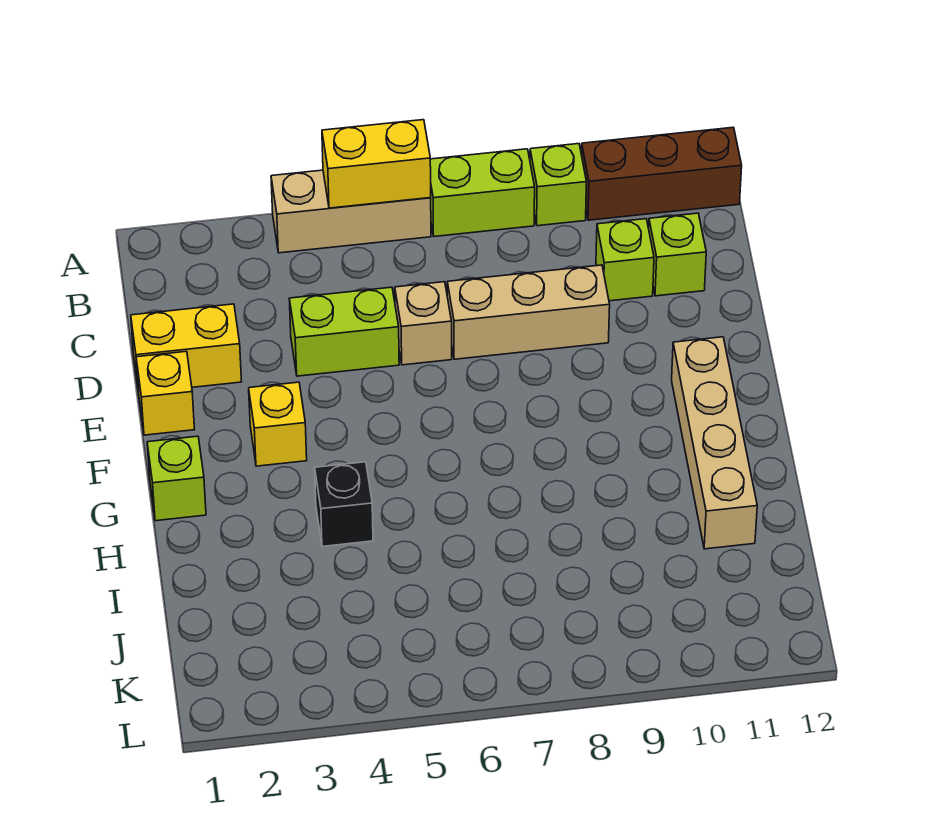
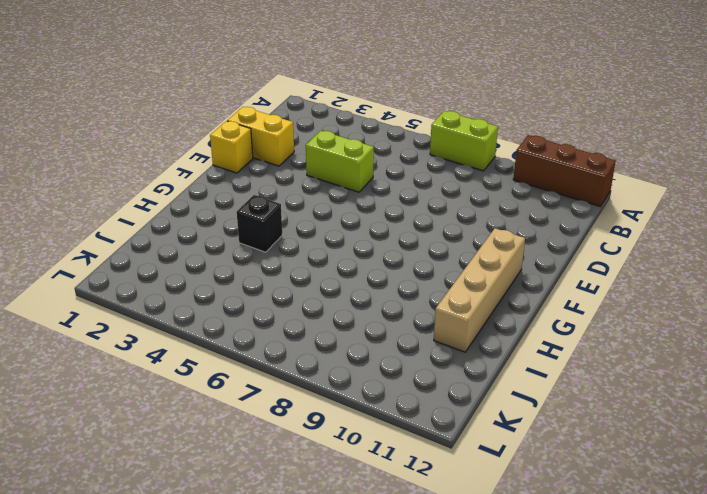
none -> tan 1x3 brick [271,170,431,253]
none -> lime 1x1 brick [530,144,586,226]
none -> lime 1x1 brick [596,219,654,301]

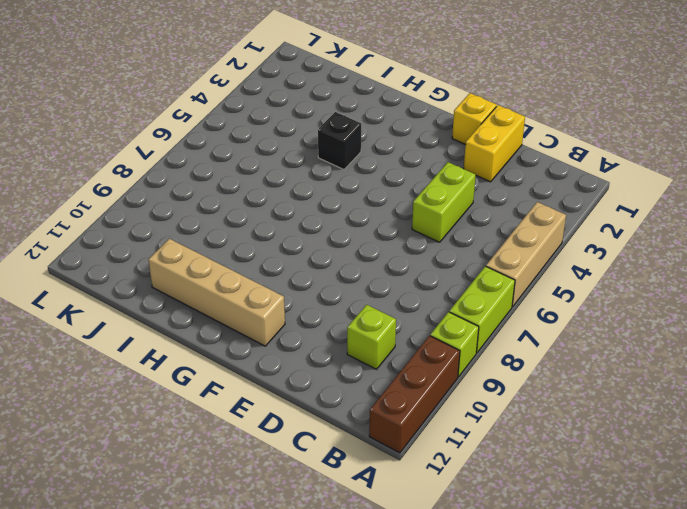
none -> lime 1x1 brick [649,213,706,296]
none -> tan 1x1 brick [395,282,452,365]
none -> tan 1x3 brick [447,265,610,359]

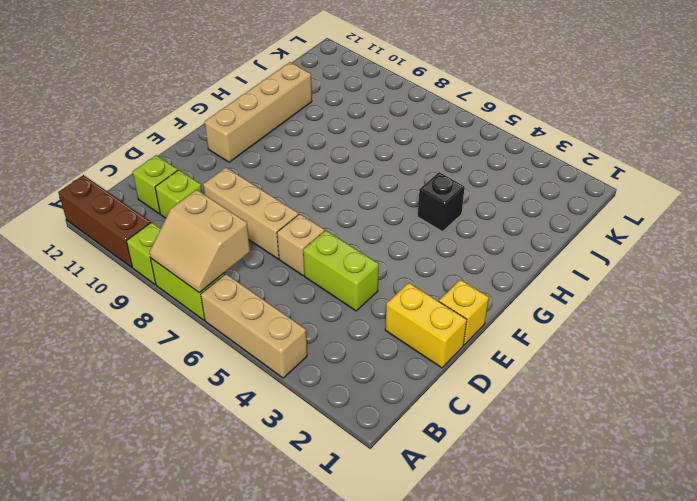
tan 2x2 slope [149,190,250,293] -> none
none -> yellow 1x1 brick [249,382,307,466]
none -> lime 1x1 brick [147,436,206,521]
none -> yellow 1x2 brick [322,120,431,208]

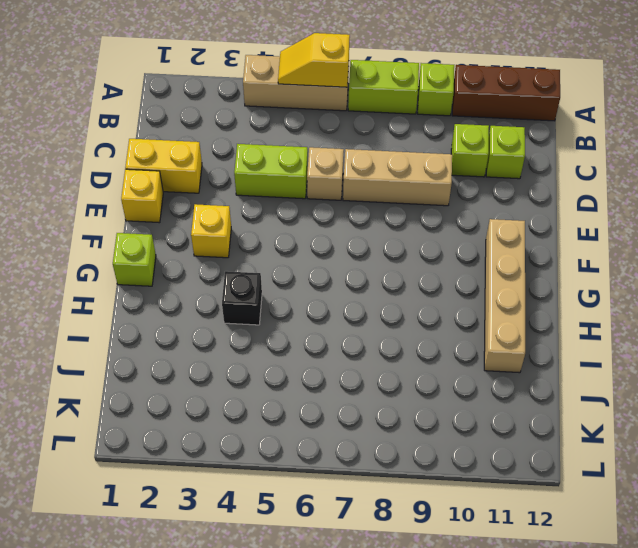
yellow 1x2 slope [278,33,350,87] -> yellow 1x2 brick [322,120,431,208]

